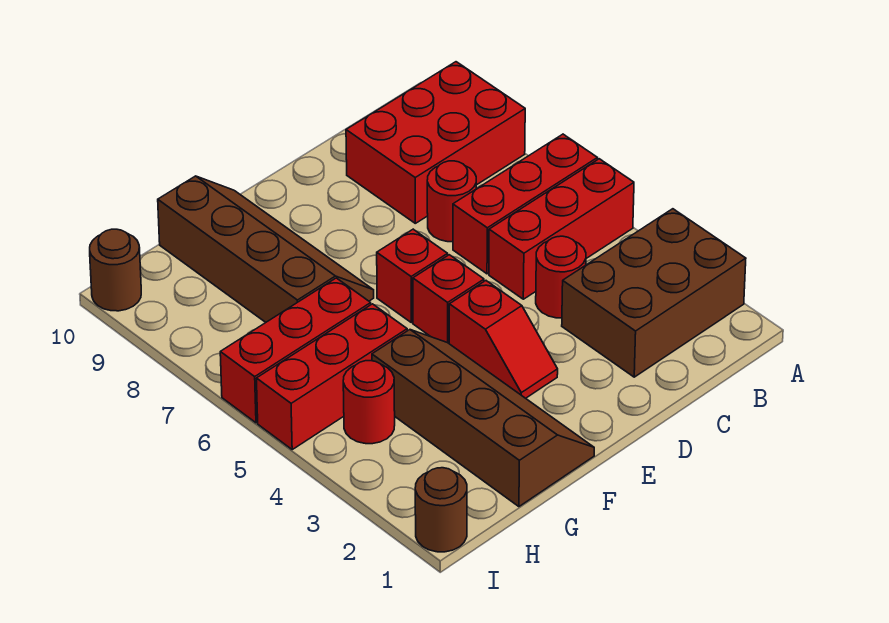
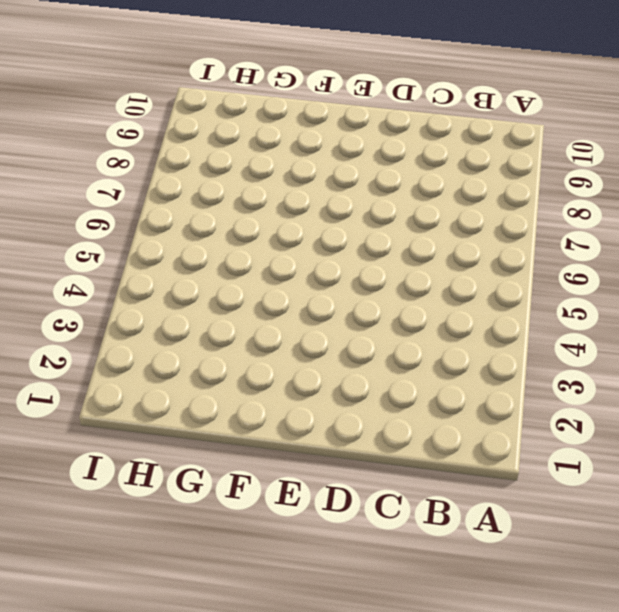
none -> brown 2x3 brick [562,209,746,377]
none -> red 1x3 brick [489,159,634,299]
none -> red 1x3 brick [453,134,598,274]

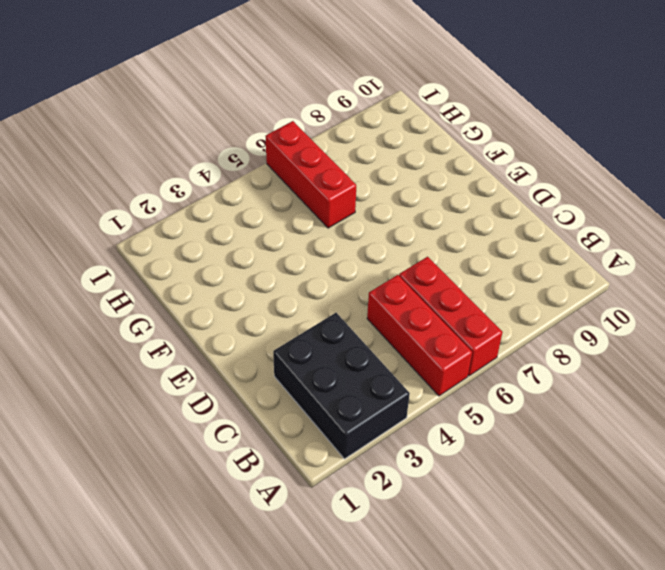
black 2x3 brick [273,313,410,459] -> brown 2x3 brick [562,209,746,377]
none -> red 2x3 brick [346,62,525,223]
none -> red 1x1 round brick [536,236,586,318]
none -> red 1x1 round brick [427,161,476,242]

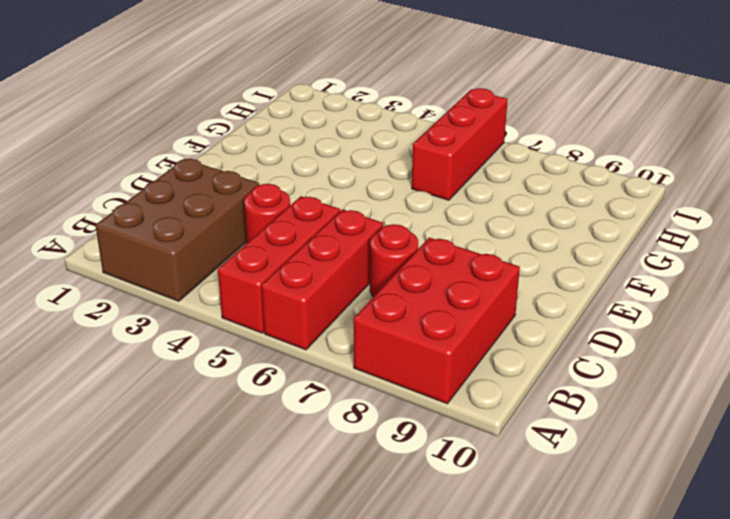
none -> red 1x2 slope [449,281,558,398]
none -> red 1x1 brick [413,255,484,343]
none -> red 1x1 brick [377,229,448,323]

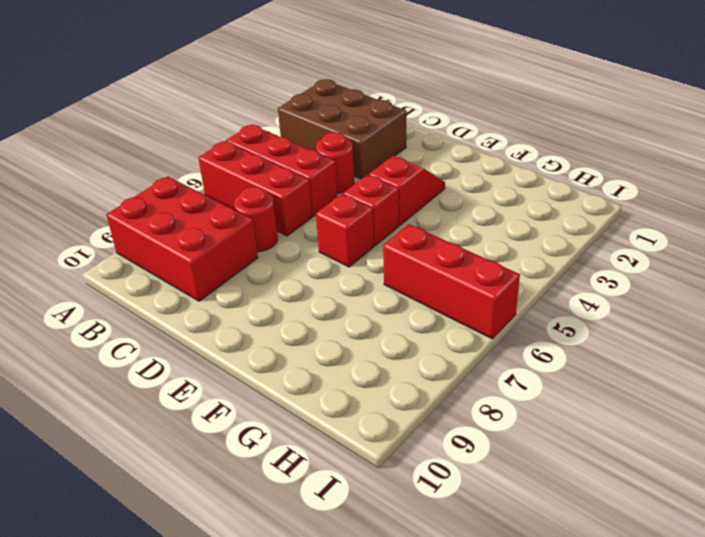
none -> brown 2x4 slope [372,330,594,507]
none -> brown 2x4 slope [158,176,374,322]
none -> red 1x3 brick [256,304,407,449]

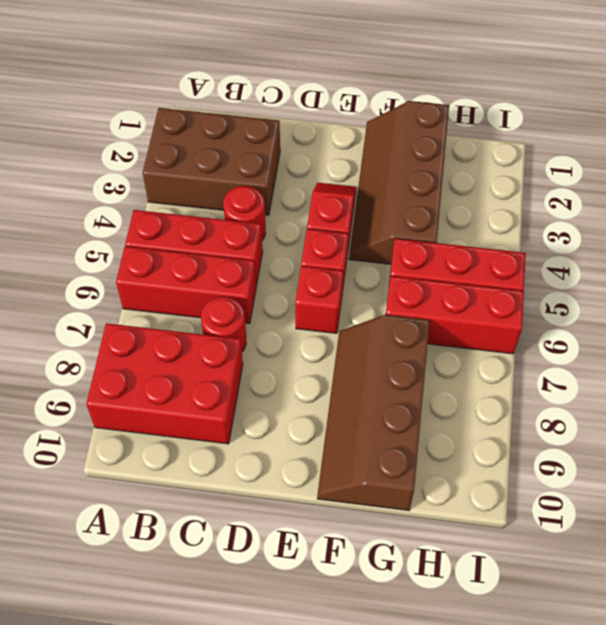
none -> red 1x1 round brick [343,361,395,444]
none -> brown 1x1 round brick [415,468,467,552]
none -> brown 1x1 round brick [90,229,141,311]

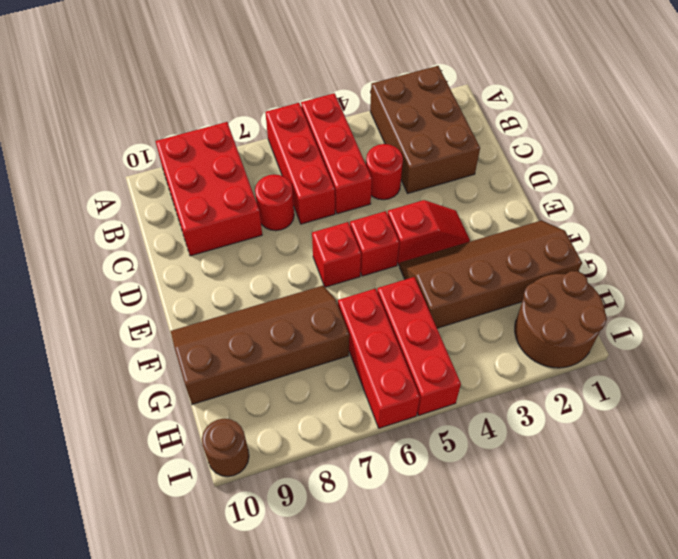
brown 2x2 round brick [515,271,607,368] -> brown 1x1 round brick [415,468,467,552]
none -> red 1x1 round brick [343,361,395,444]

